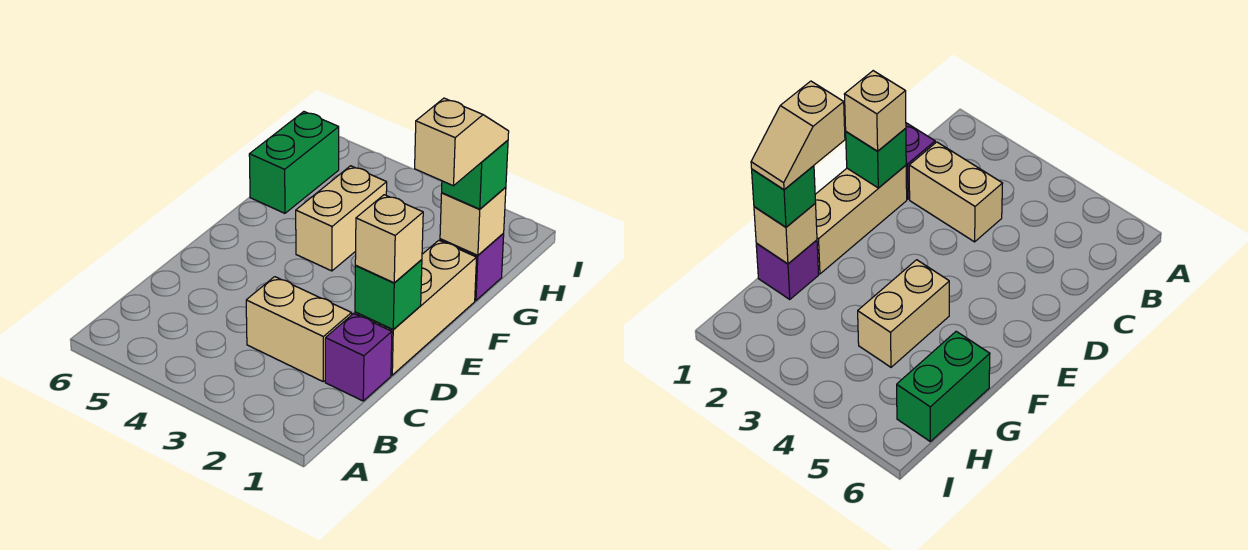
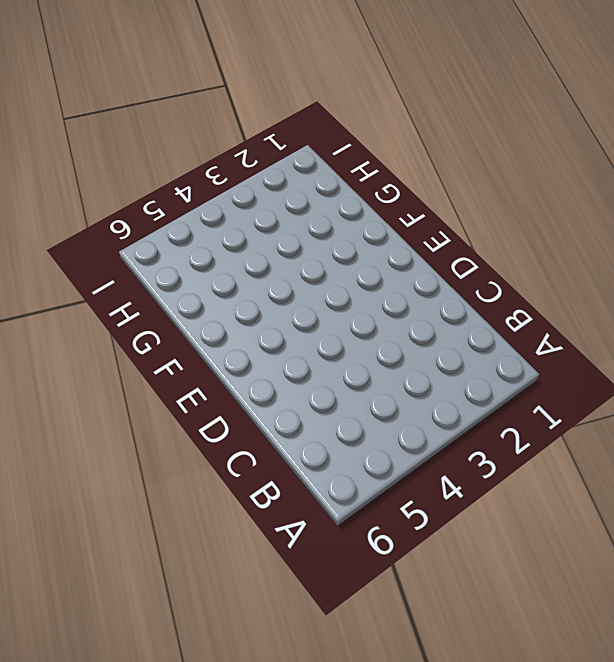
none -> purple 1x1 brick [325,314,392,401]
none -> tan 1x2 brick [246,277,352,381]

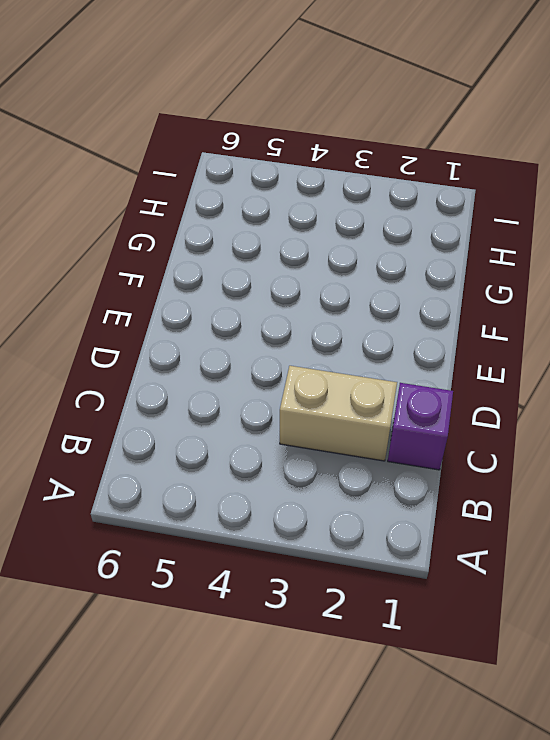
none -> tan 1x3 brick [355,240,477,375]
none -> tan 1x2 brick [296,166,387,271]

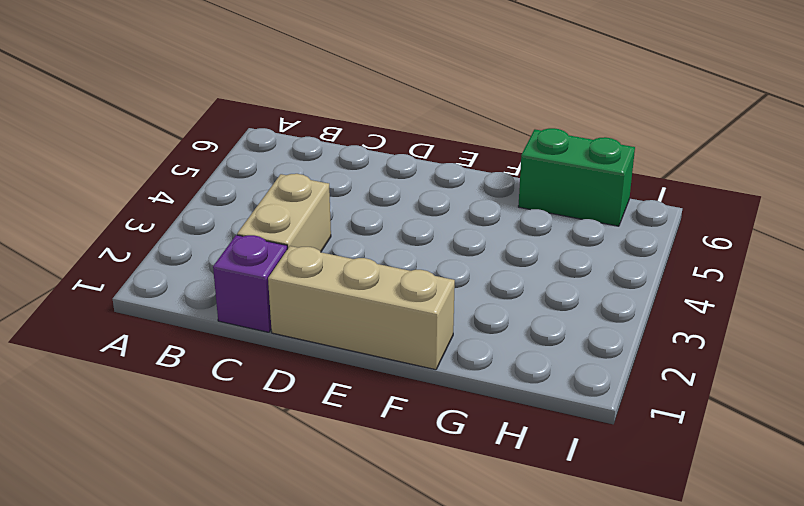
none -> tan 1x2 brick [296,166,387,271]
none -> purple 1x1 brick [440,234,504,300]

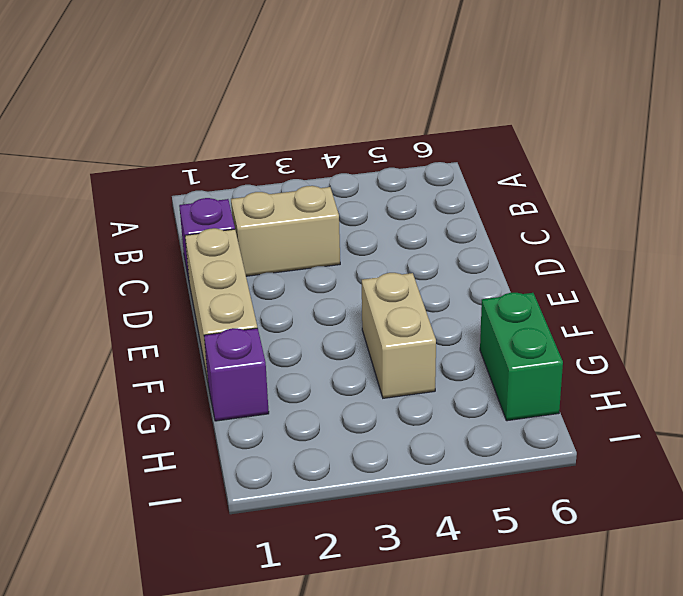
none -> green 1x1 brick [355,260,422,330]
none -> tan 1x1 brick [440,187,506,255]

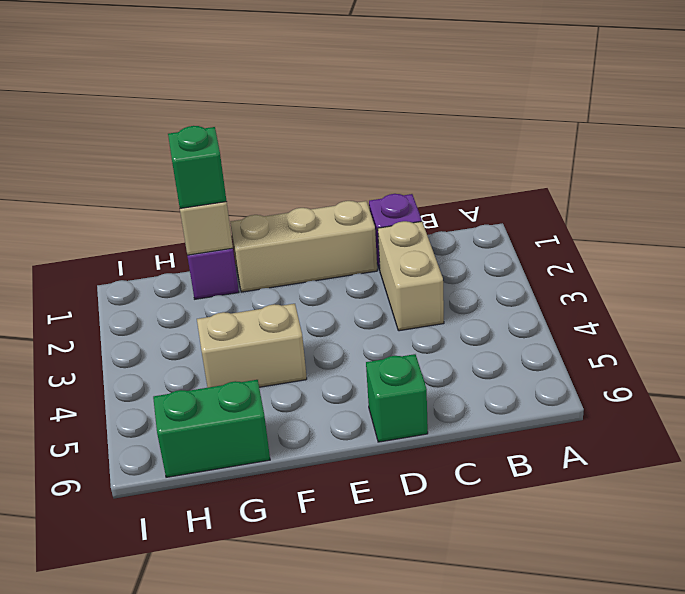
green 1x1 brick [366,354,428,442] -> green 1x1 brick moved to [355,260,422,330]
none -> tan 1x1 brick [355,195,423,283]
none -> tan 1x2 slope [415,98,509,186]

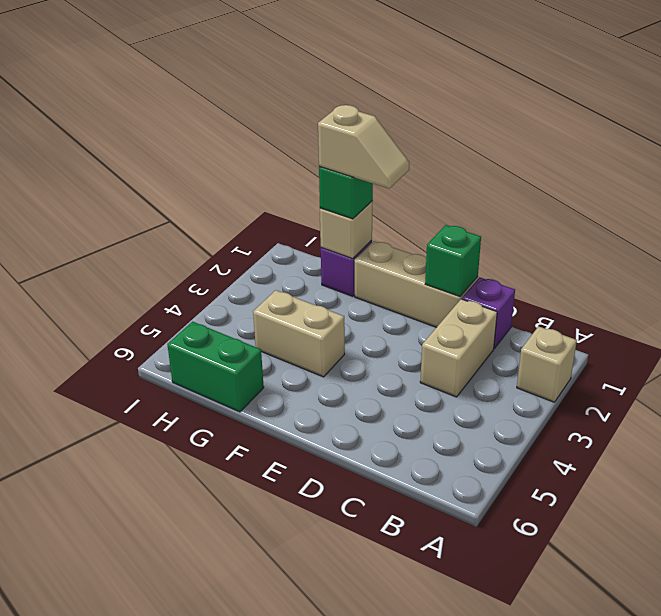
tan 1x1 brick [517,326,577,402] -> tan 1x1 brick moved to [355,195,423,283]
tan 1x2 slope [318,105,409,188] -> tan 1x2 slope turned to [415,98,509,186]

